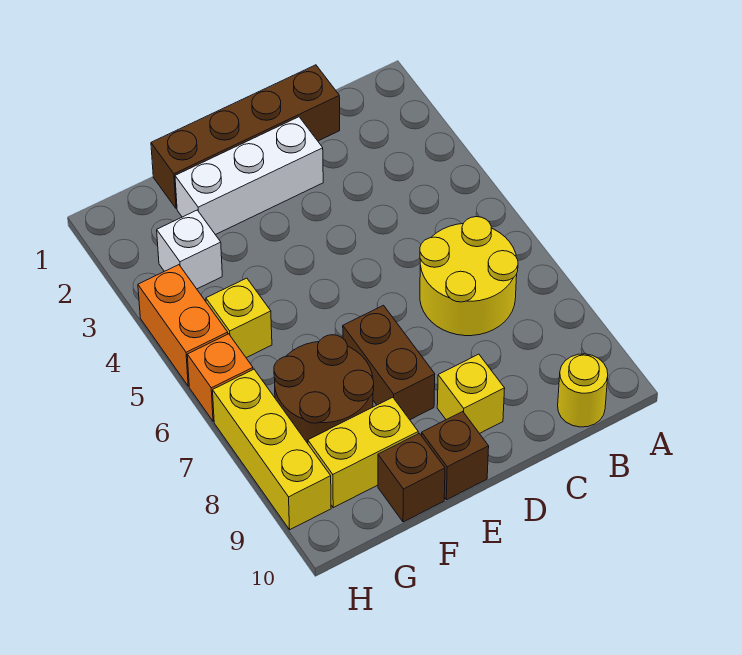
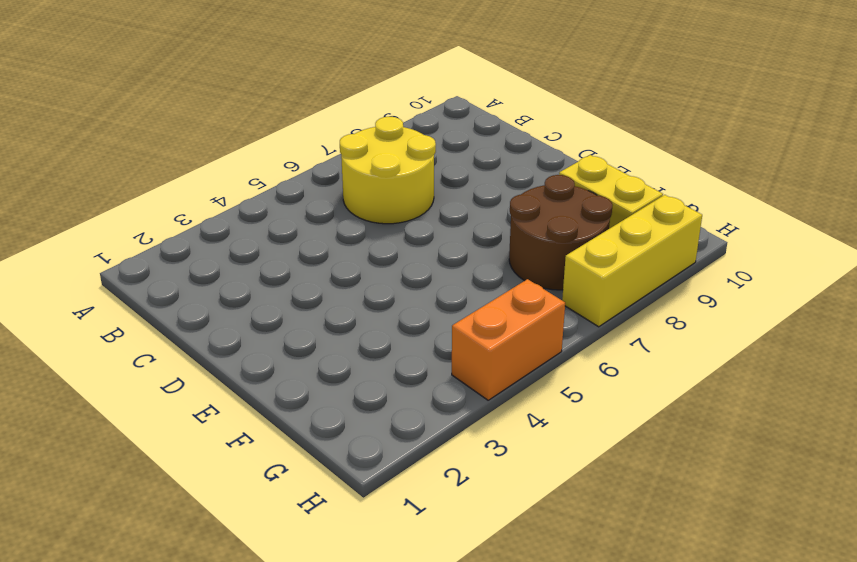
none -> yellow 1x1 round brick [558,354,608,427]
none -> brown 1x4 brick [151,65,340,209]
none -> white 1x3 brick [175,117,323,235]

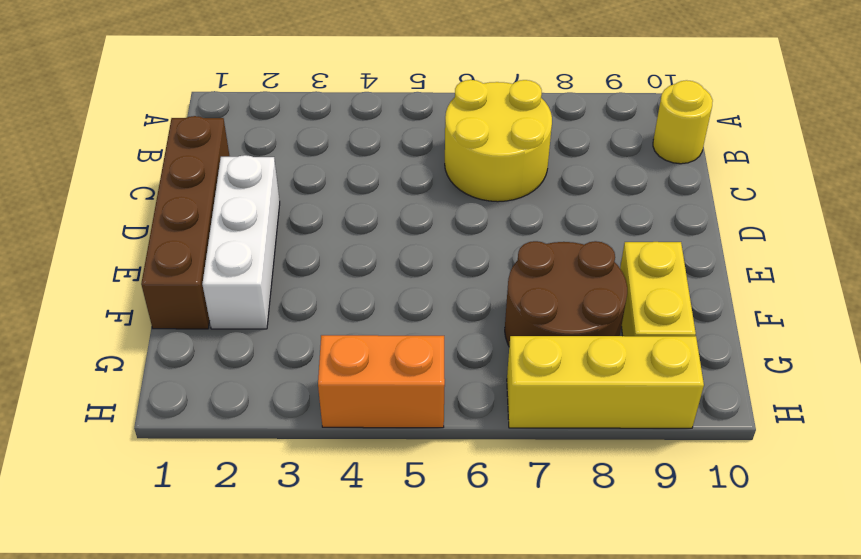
none -> yellow 1x1 brick [437,354,505,434]
none -> brown 1x2 brick [343,305,435,420]
none -> brown 1x1 brick [422,412,489,500]

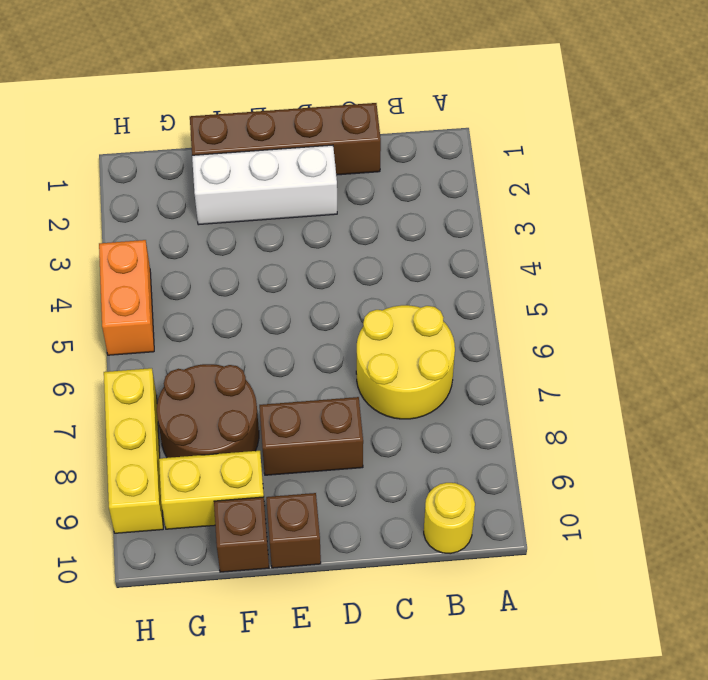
brown 1x2 brick [259,397,363,475] -> brown 1x2 brick turned to [343,305,435,420]
none -> yellow 1x1 brick [437,354,505,434]
none -> white 1x1 brick [157,210,222,289]
none -> yellow 1x1 brick [206,278,272,358]

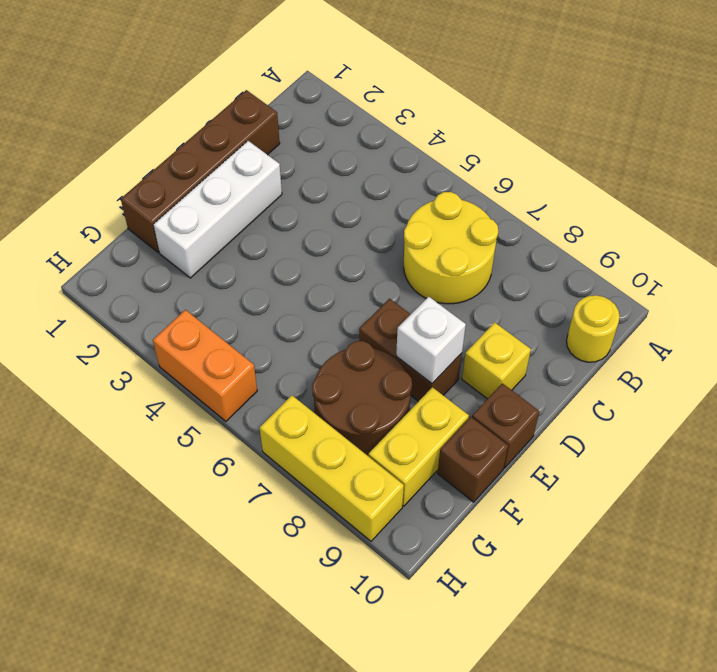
white 1x1 brick [396,297,466,383] -> white 1x1 brick moved to [157,210,222,289]
none -> yellow 1x1 brick [206,278,272,358]
none -> orange 1x1 brick [187,334,253,421]

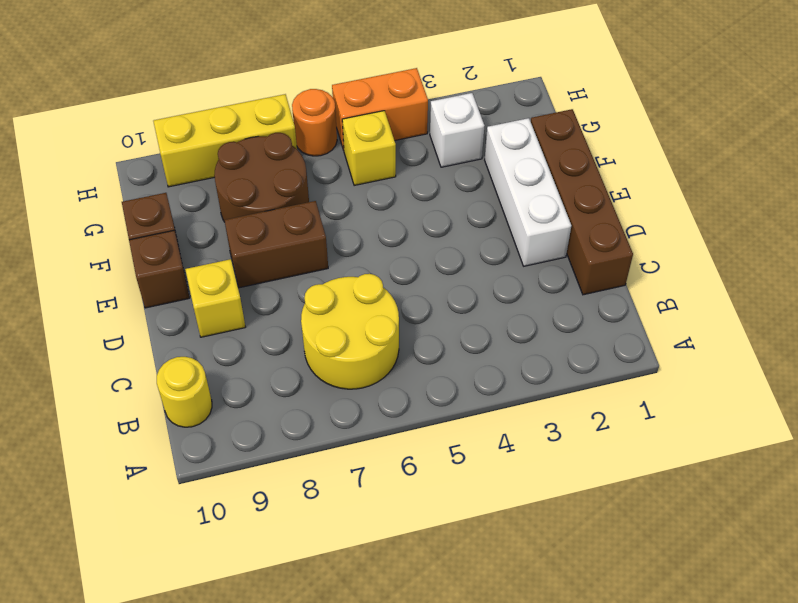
orange 1x1 round brick [292,89,337,156] -> orange 1x1 brick [187,334,253,421]
none -> yellow 1x2 brick [308,397,418,508]

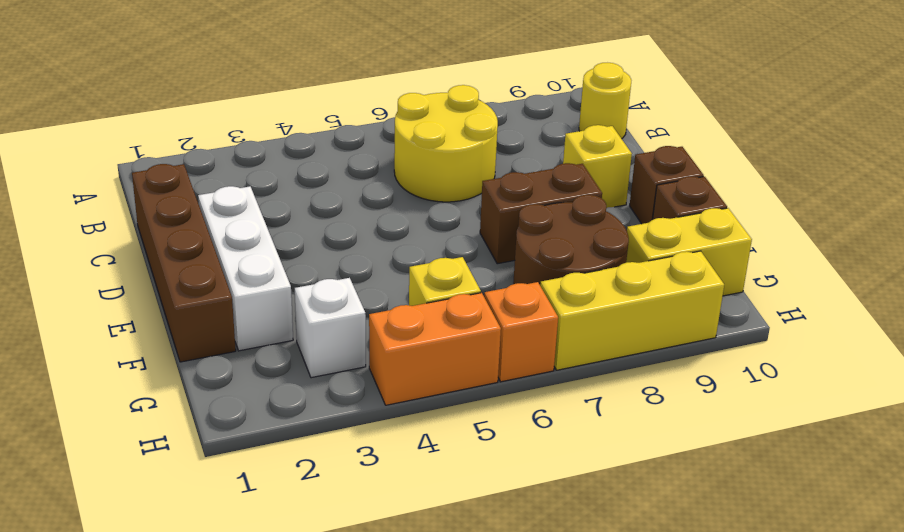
yellow 1x2 brick [626,208,752,296] -> yellow 1x2 brick turned to [308,397,418,508]

